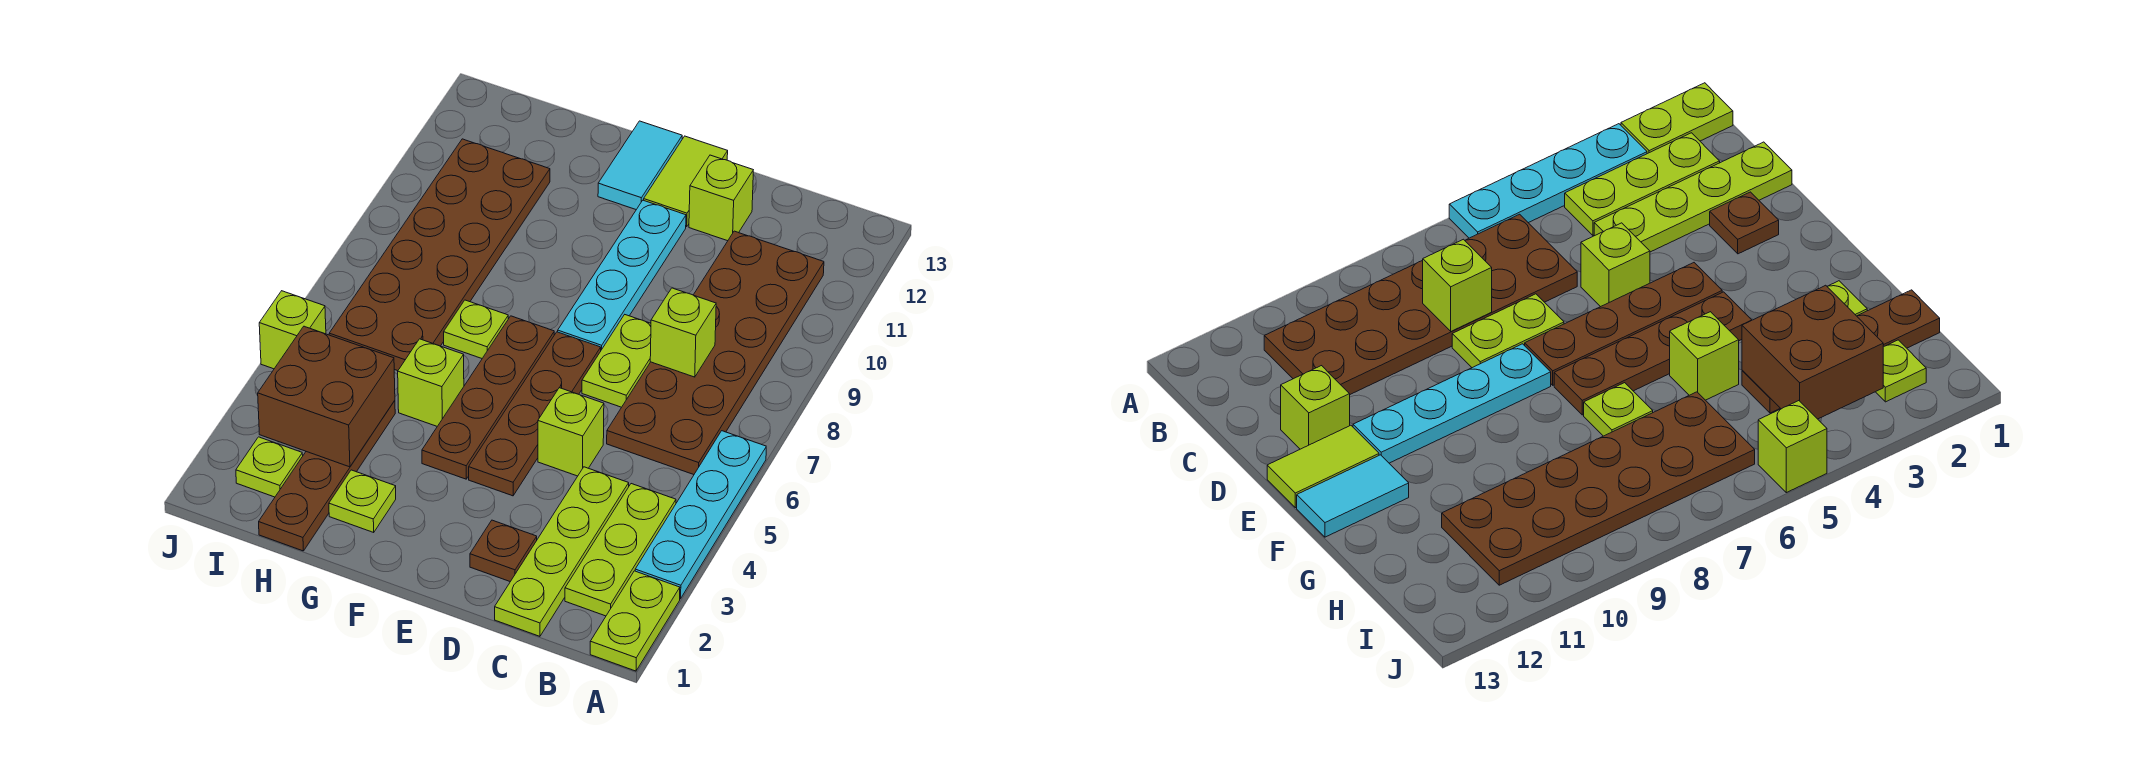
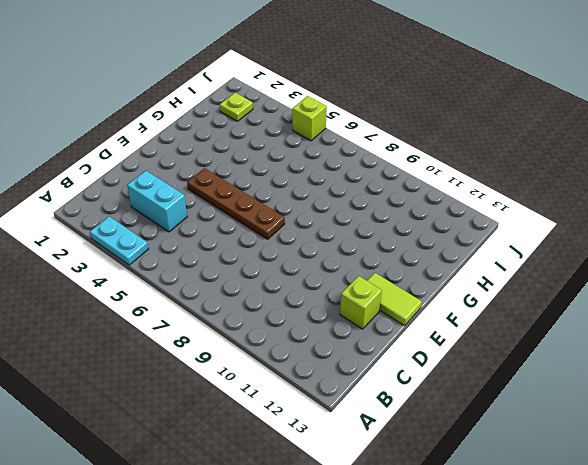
cyan 1x2 plate [90,217,148,265] -> cyan 1x4 plate [635,431,766,599]
cyan 1x2 brick [127,170,187,232] -> lime 1x4 plate [495,467,629,636]
none -> lime 1x2 plate [590,571,680,671]
none -> lime 1x3 plate [565,484,676,616]
none -> brown 2x6 plate [607,231,824,475]

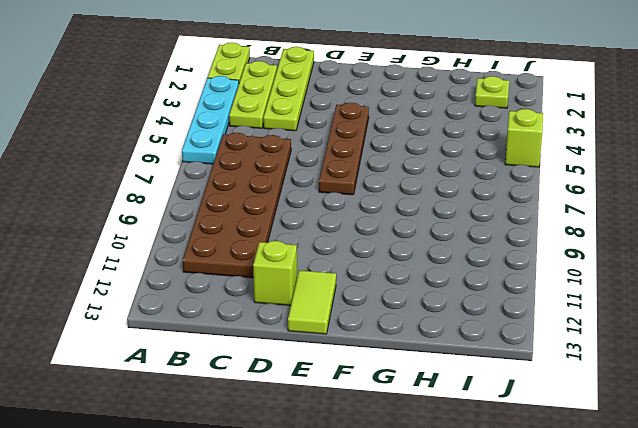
none -> brown 1x1 plate [470,520,537,582]
none -> lime 1x1 brick [538,388,604,476]
none -> lime 1x2 plate [582,315,651,407]

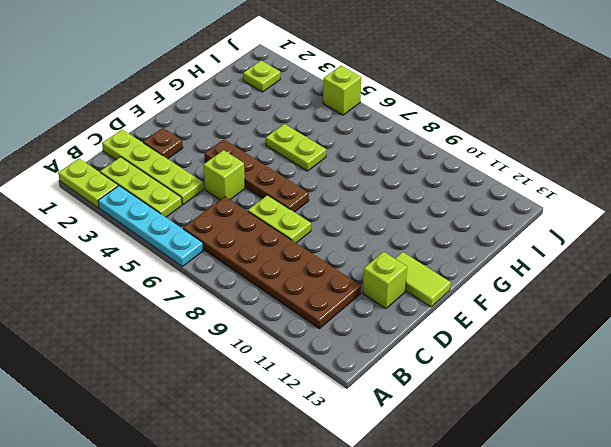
lime 1x2 plate [266,124,326,171] -> lime 1x1 brick [398,339,464,426]
none -> cyan 1x4 plate [558,200,686,350]
none -> brown 1x4 plate [422,316,554,479]
none -> cyan 1x2 tile [598,121,682,210]

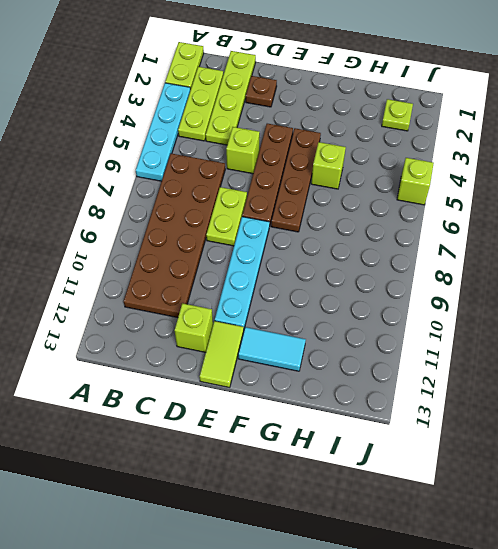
cyan 1x2 tile [238,327,306,371] -> cyan 1x2 tile turned to [598,121,682,210]
none -> lime 1x1 plate [329,470,396,532]
none -> lime 1x1 plate [444,300,508,358]
none -> brown 1x4 plate [259,401,395,551]

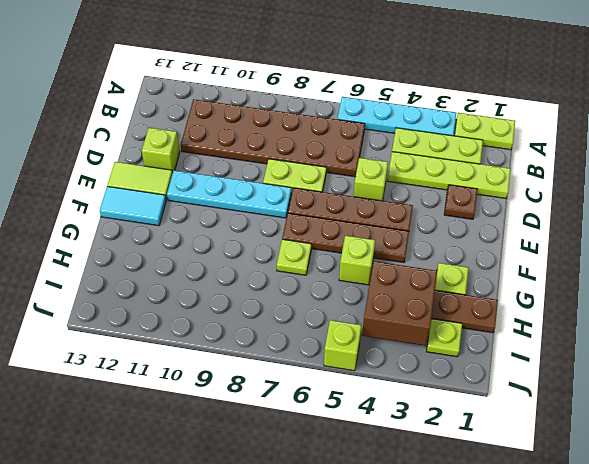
none -> brown 2x6 plate [329,139,550,371]
none -> lime 1x1 brick [650,288,716,377]

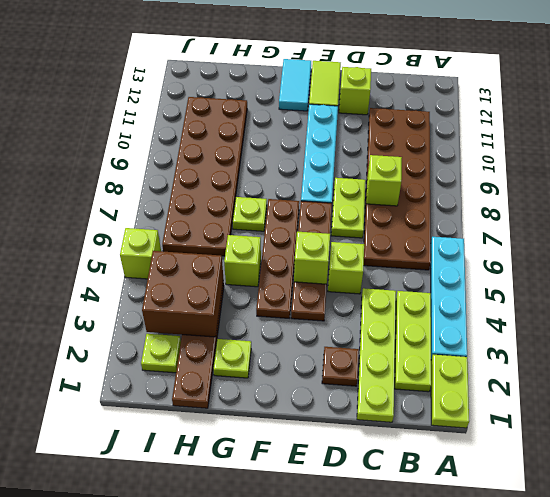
lime 1x1 brick [294,232,330,284] -> none

